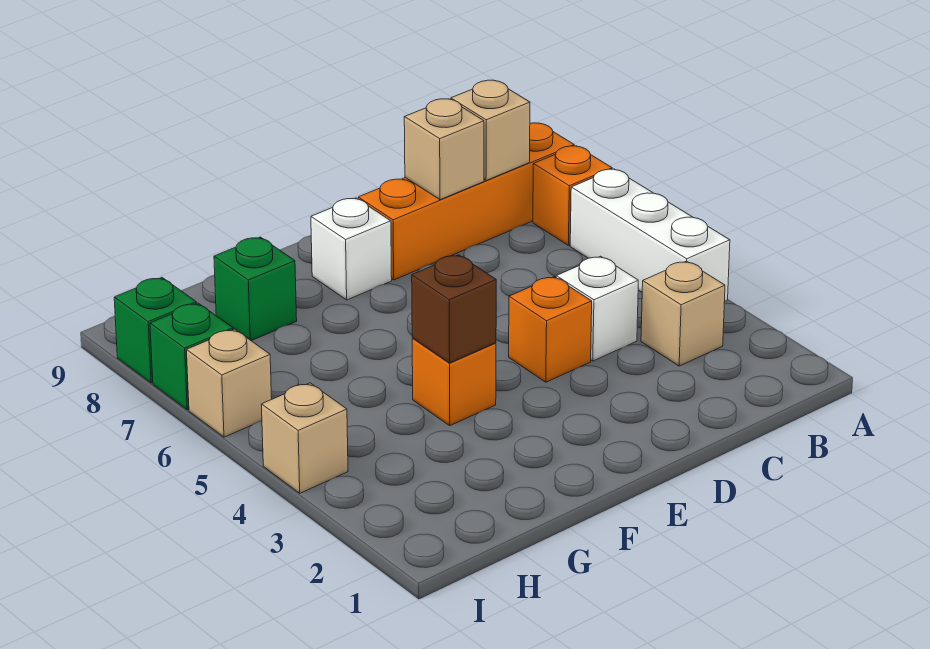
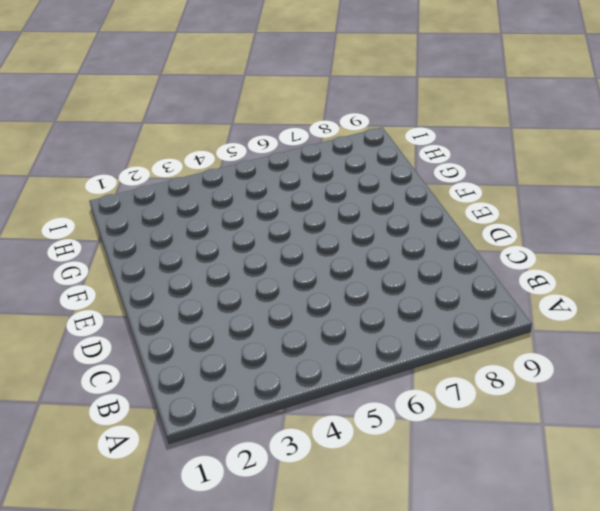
none -> white 1x3 brick [570,169,730,301]
none -> orange 1x1 brick [533,146,612,245]
none -> orange 1x4 brick [358,123,574,280]

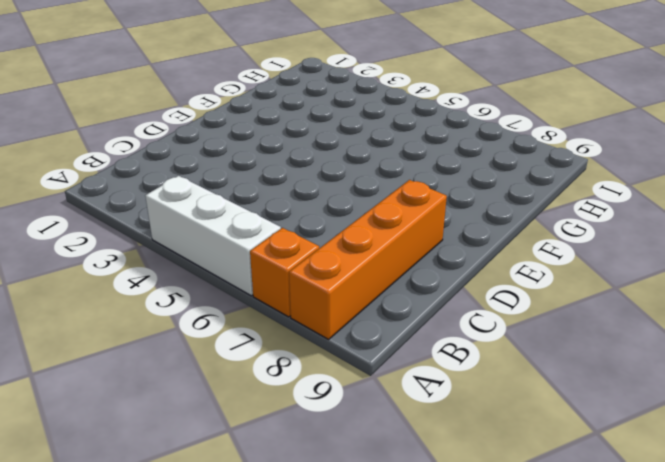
none -> tan 1x1 brick [641,261,725,366]
none -> white 1x1 brick [556,256,638,361]
none -> orange 1x1 brick [509,277,592,382]

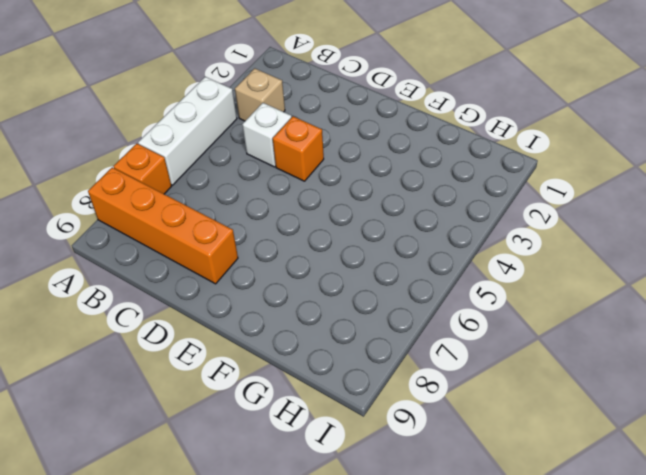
none -> white 1x1 brick [311,198,392,300]
none -> orange 1x1 brick [412,338,496,426]
none -> green 1x1 brick [214,237,297,341]

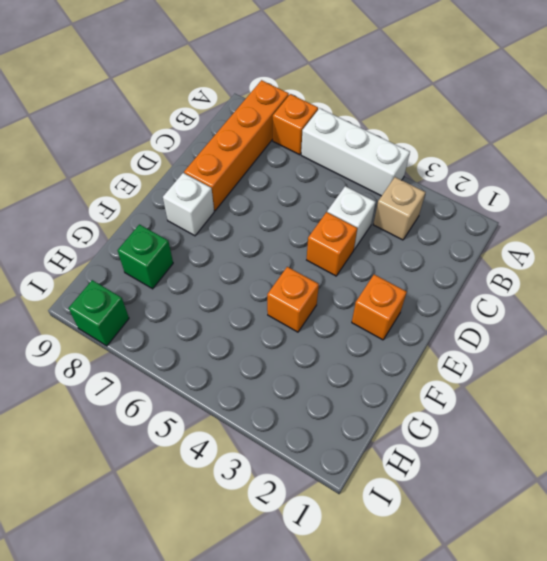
orange 1x1 brick [352,274,407,340] -> none
none -> tan 1x1 brick [261,383,348,493]
none -> tan 1x1 brick [187,329,272,437]
none -> green 1x1 brick [150,303,233,410]

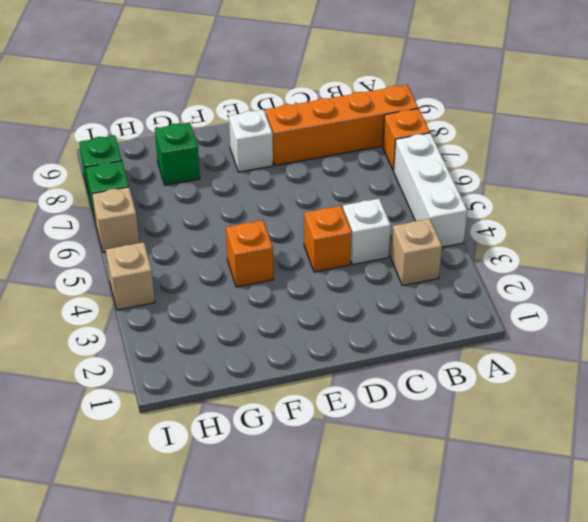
none -> tan 1x1 brick [451,80,530,181]
none -> tan 1x1 brick [404,99,484,200]
none -> brown 1x1 brick [412,255,496,363]

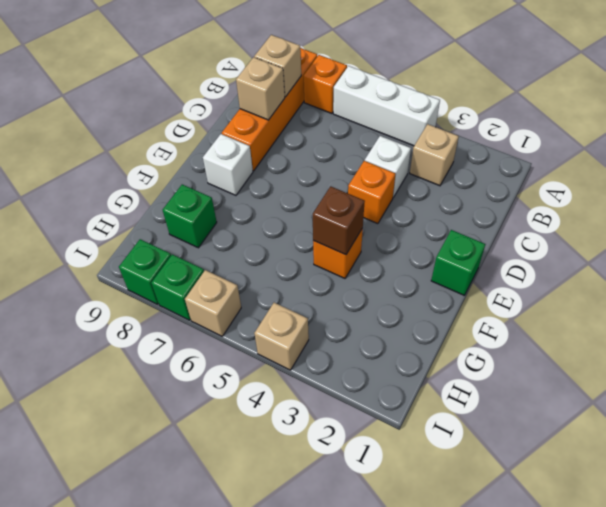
green 1x1 brick [431,230,485,295] -> none

